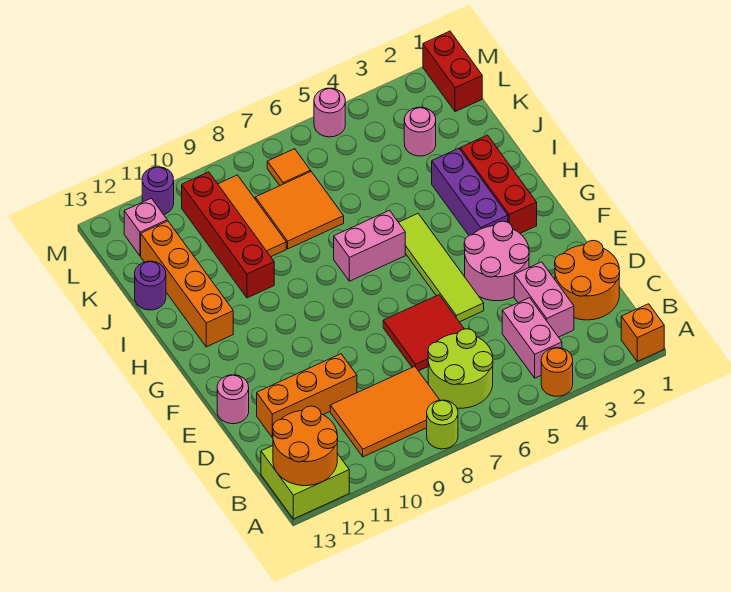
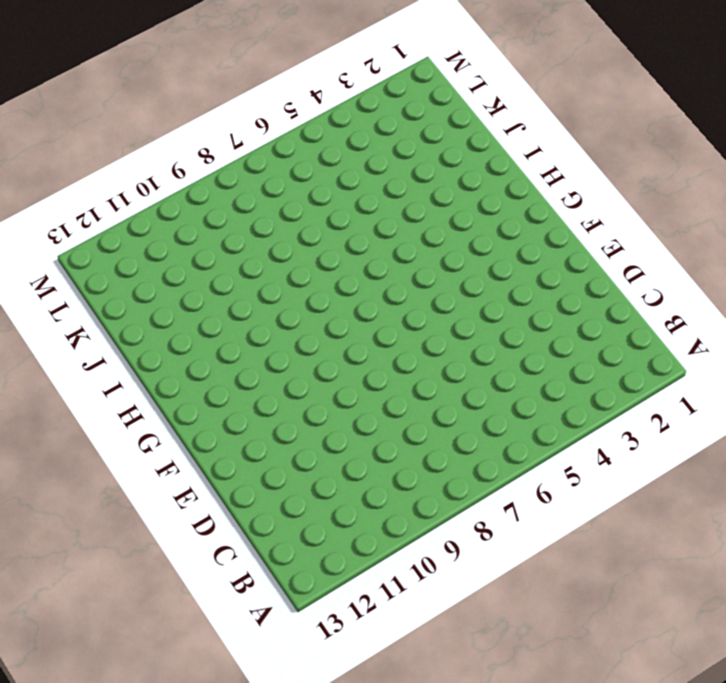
none -> orange 1x1 brick [621,304,664,361]
none -> orange 1x1 round brick [541,348,573,396]
none -> lime 1x1 round brick [427,400,458,449]

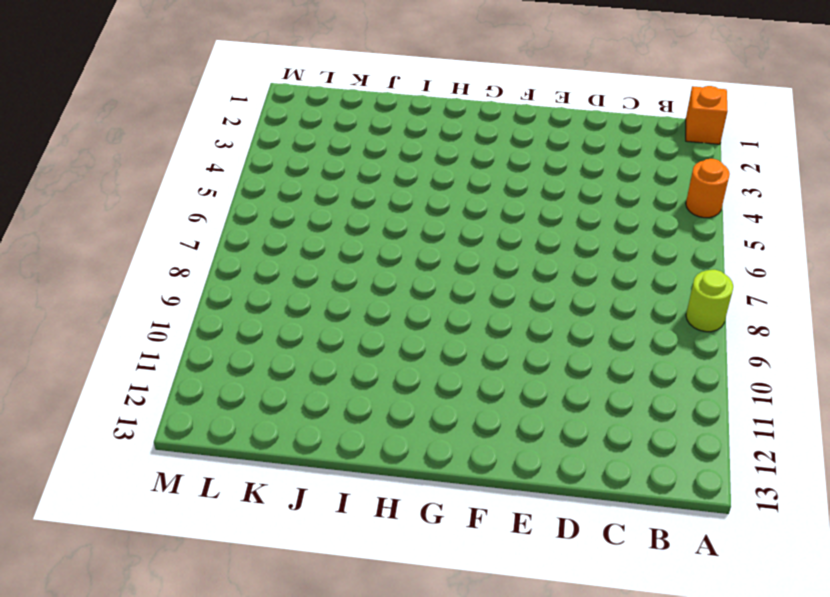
none -> lime 2x2 brick [261,446,349,519]
none -> pink 1x2 brick [502,298,562,378]
none -> lime 2x2 round brick [428,329,493,408]

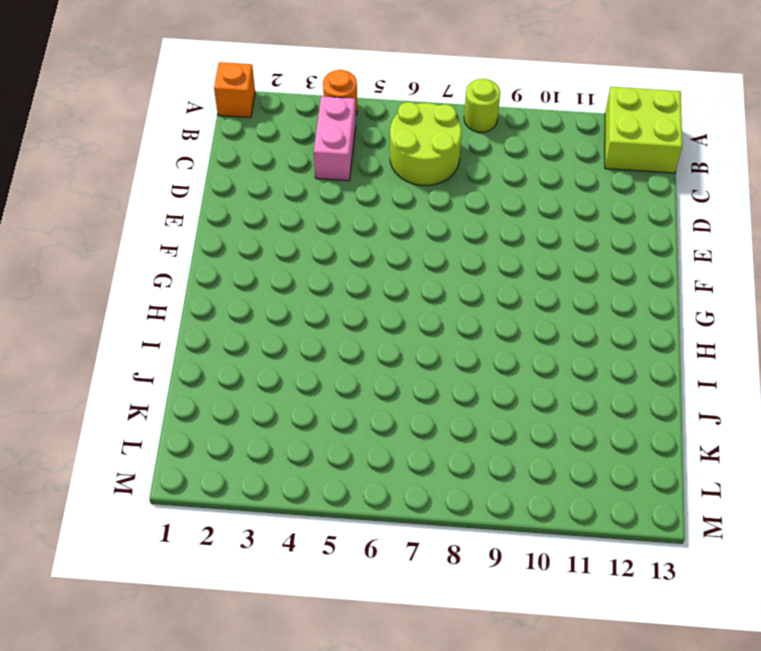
none -> orange 2x3 tile [330,366,439,457]
none -> orange 2x2 round brick [555,240,620,320]
none -> pink 1x2 brick [514,262,574,337]

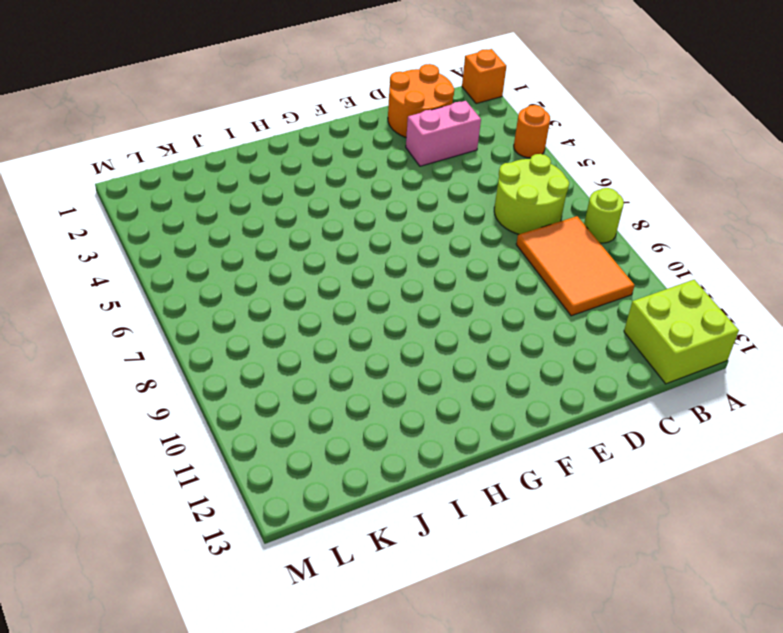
none -> pink 1x2 brick [502,298,562,378]
none -> red 2x2 tile [383,295,464,371]
none -> orange 1x3 brick [257,354,357,438]

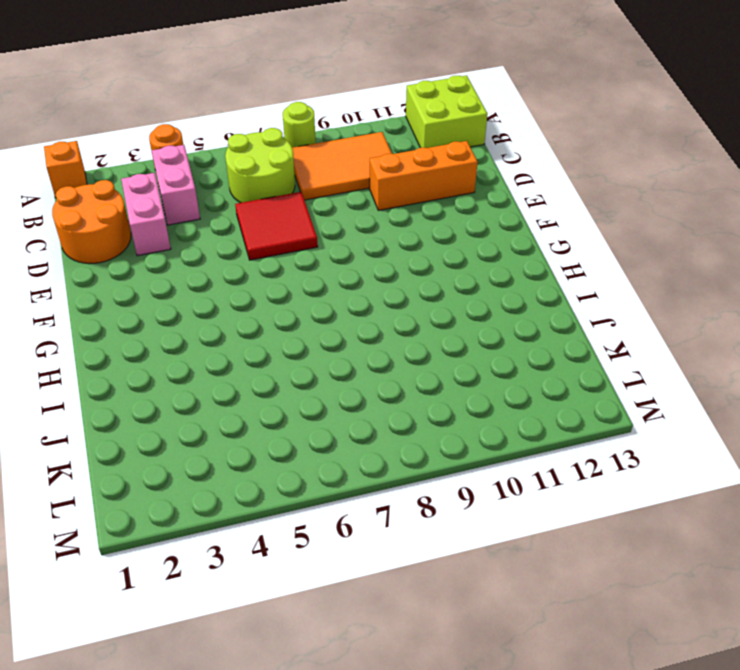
none -> pink 2x2 round brick [464,221,529,301]
none -> lime 1x4 tile [399,214,484,322]
none -> pink 1x1 round brick [217,375,249,424]

